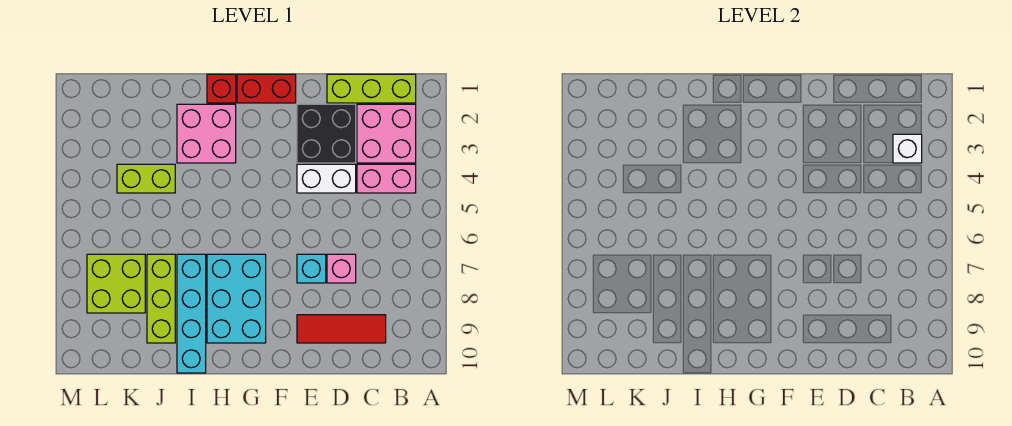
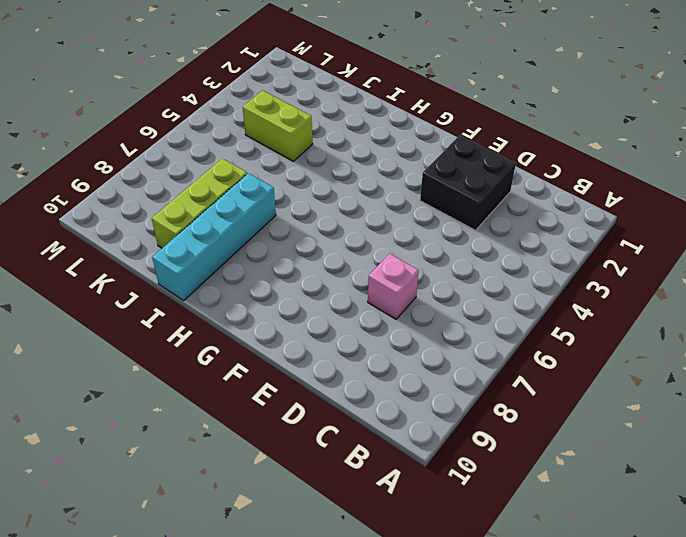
none -> lime 1x3 brick [327,74,416,103]
none -> pink 2x2 brick [357,104,416,163]
none -> pink 1x2 brick [357,164,416,193]

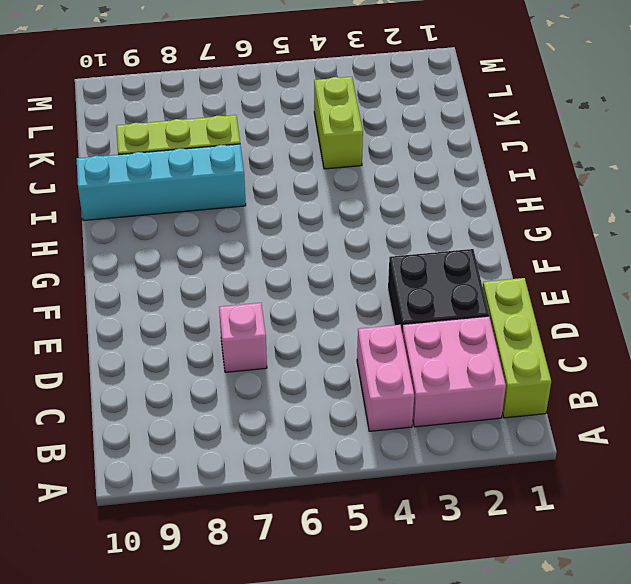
none -> red 1x3 tile [297,315,386,343]
none -> white 1x2 brick [297,164,356,193]
none -> cyan 1x1 brick [297,254,326,283]

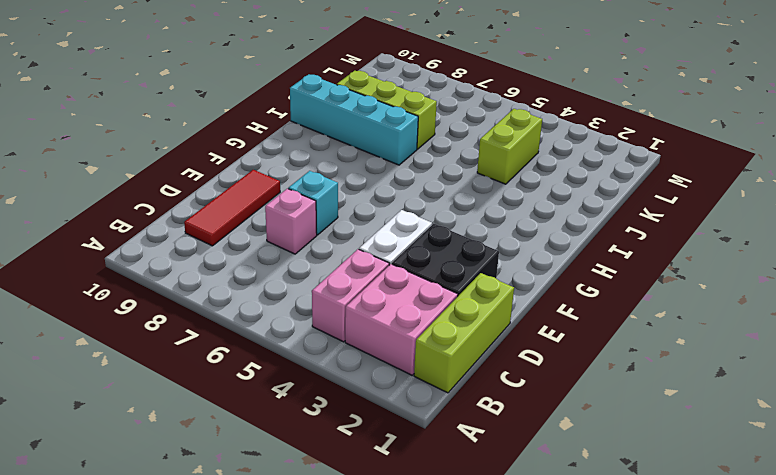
none -> red 1x2 brick [237,74,296,103]
none -> cyan 2x3 brick [207,254,266,343]
none -> red 1x1 brick [207,74,236,103]

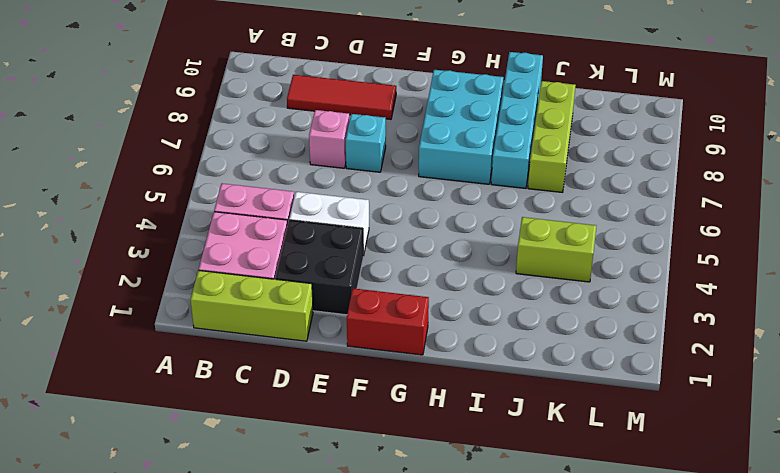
none -> red 1x1 brick [207,74,236,103]
none -> pink 2x2 brick [177,104,236,163]
none -> lime 2x2 brick [87,254,145,313]

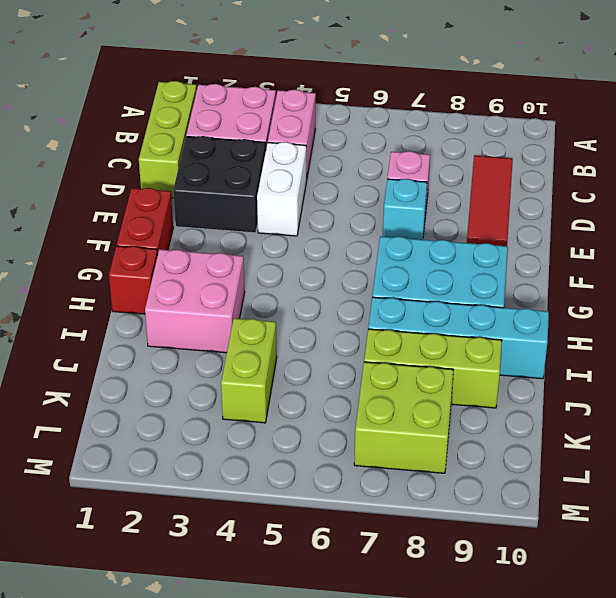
none -> white 1x1 brick [893,134,922,163]

